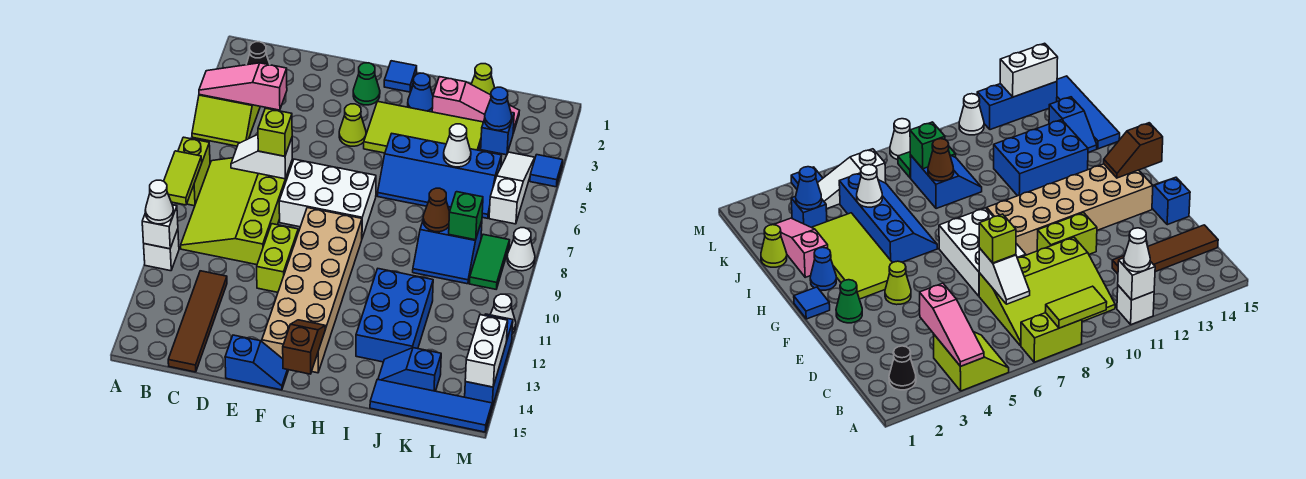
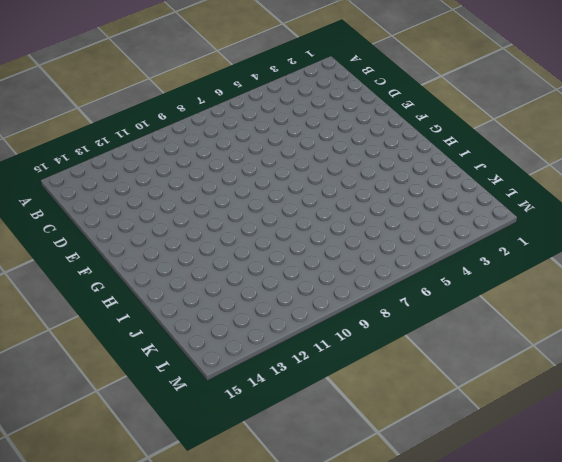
none -> lime 2x2 slope [192,95,260,146]
none -> lime 1x2 brick [178,137,210,206]
none -> white 1x1 brick [144,229,179,271]
none -> black 1x1 cone [246,42,270,65]

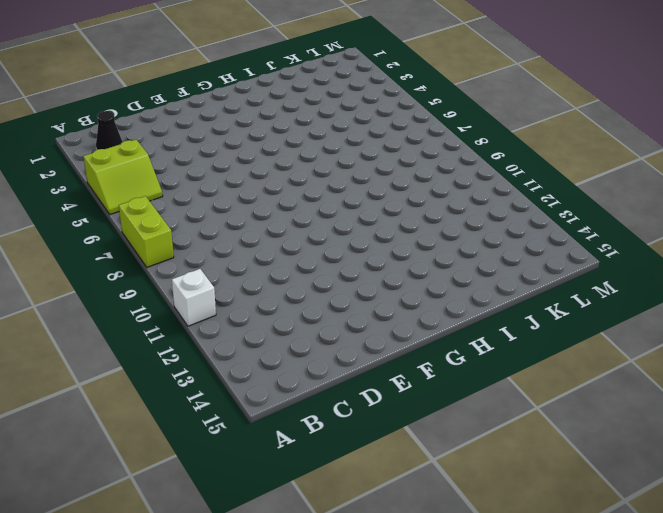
none -> lime 3x4 slope [181,158,293,265]
none -> brown 1x4 tile [168,271,227,372]
none -> white 2x3 brick [279,159,376,238]
none -> lime 1x2 brick [257,224,298,292]

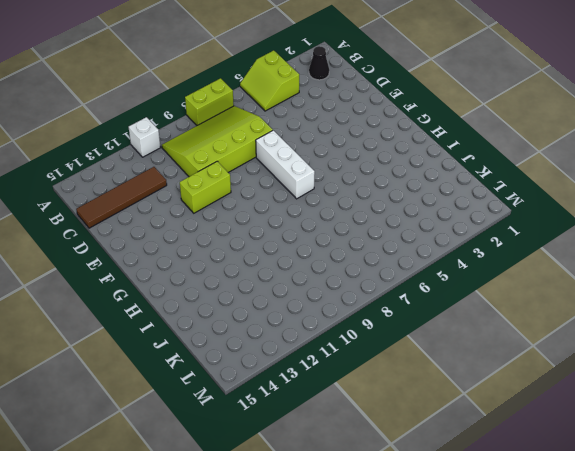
white 1x3 brick [256,130,315,199] -> white 2x3 brick [279,159,376,238]
none -> blue 1x2 slope [225,335,288,390]
none -> green 1x1 cone [353,63,380,105]
none -> lime 1x1 cone [339,104,366,146]
none -> tan 2x6 brick [262,208,362,373]

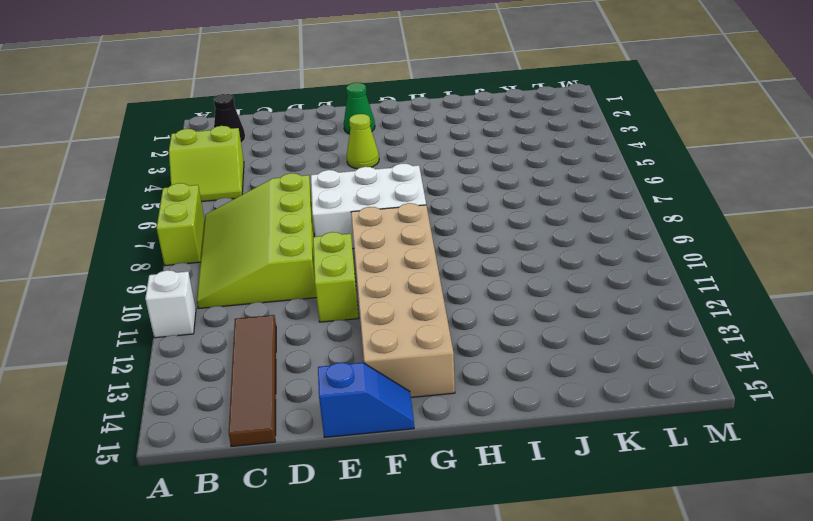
none -> blue 1x1 tile [384,61,417,92]
none -> lime 2x4 tile [364,102,483,153]
none -> blue 1x1 cone [408,73,433,112]
none -> blue 2x4 slope [377,134,502,218]

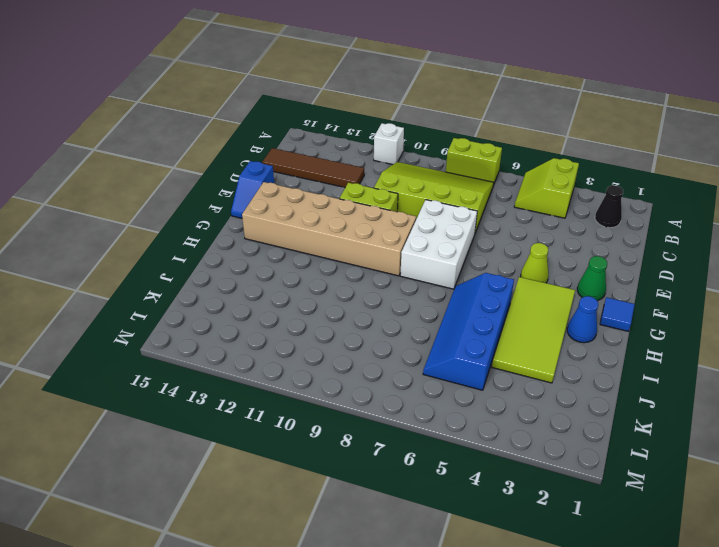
none -> pink 1x3 slope [432,77,519,133]
none -> blue 2x3 brick [356,269,433,362]
none -> lime 1x1 cone [471,64,495,95]
none -> blue 2x2 slope [413,221,482,284]

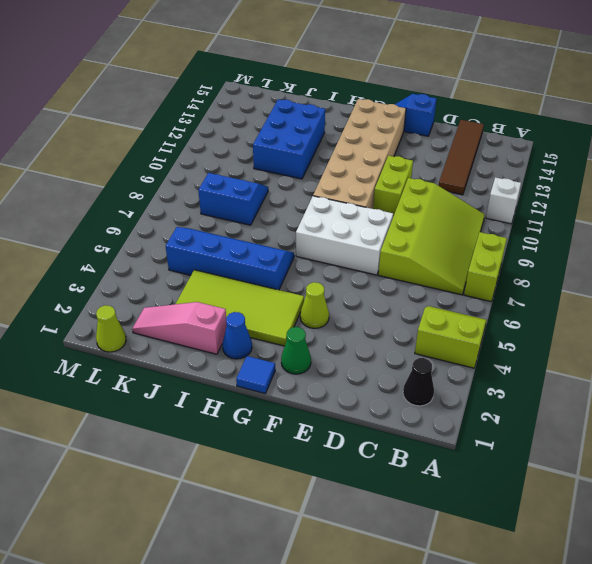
lime 1x1 cone [96,305,126,352] -> lime 1x1 cone moved to [471,64,495,95]
none -> blue 1x2 slope [378,348,441,391]
none -> blue 1x4 tile [370,379,492,432]
none -> blue 1x1 brick [481,112,514,155]
none -> white 1x3 slope [489,152,535,224]

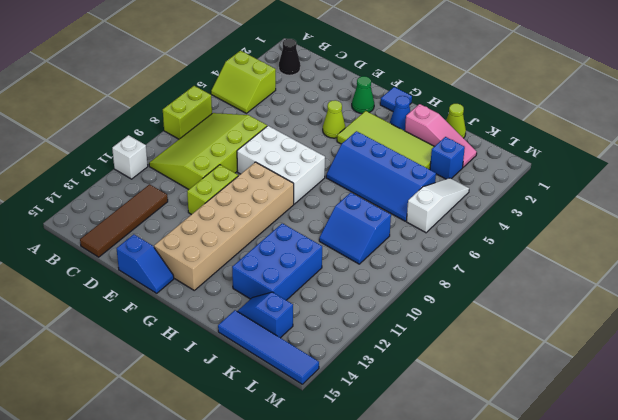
none -> green 1x2 tile [469,234,510,289]
none -> blue 1x1 tile [530,155,563,187]
none -> white 1x1 cone [507,228,535,271]
none -> white 1x1 cone [490,294,516,334]

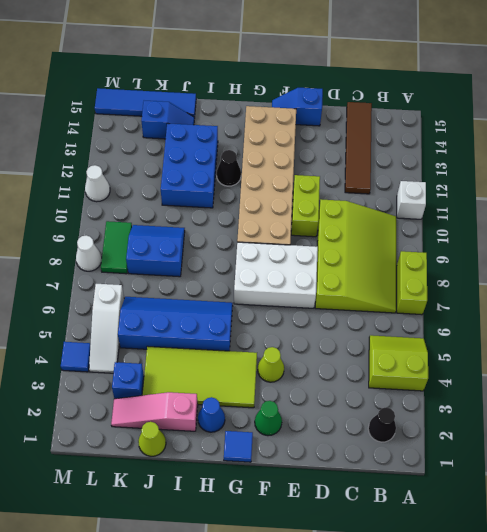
black 1x1 cone [217,150,241,186] -> none
none -> blue 1x3 brick [465,314,513,407]
none -> pink 1x3 slope [199,63,287,110]
none -> lime 1x2 tile [164,151,202,205]
none -> white 1x1 brick [142,205,178,249]

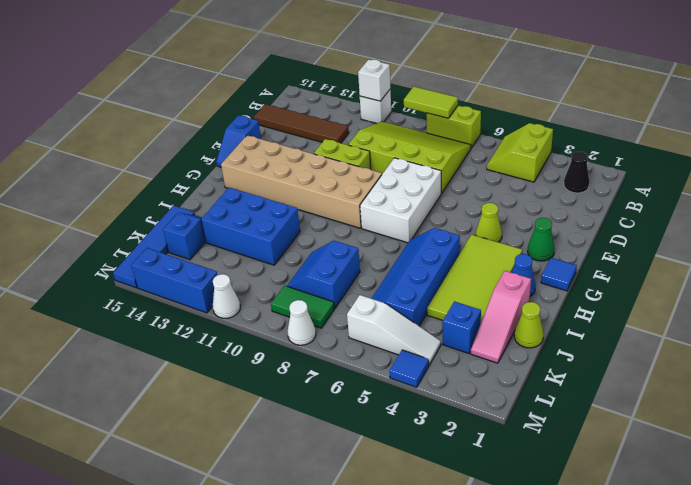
none -> pink 1x3 slope [199,63,287,110]
none -> white 1x2 slope [231,135,292,179]
none -> brown 1x2 slope [283,320,325,374]
none -> white 1x1 cone [444,124,471,167]

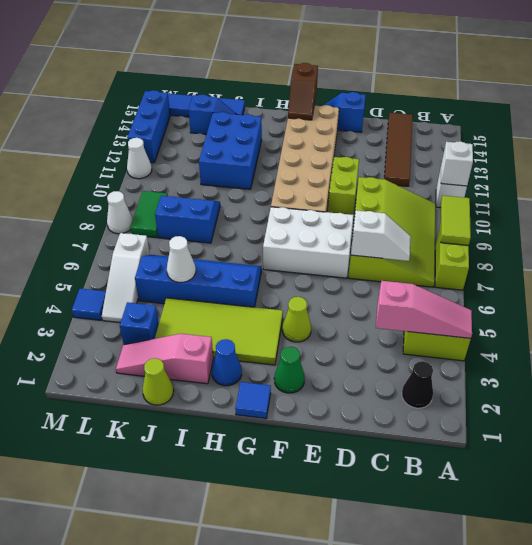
none -> brown 1x1 cone [423,188,450,232]
none -> blue 1x1 cone [485,87,512,130]
none -> green 1x1 brick [449,192,483,240]
none -> white 1x2 brick [465,315,508,387]

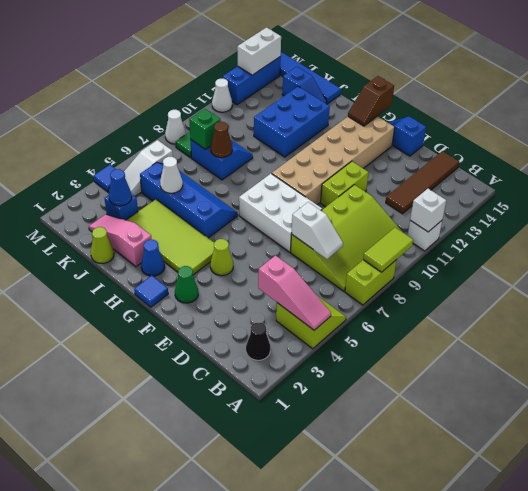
none -> white 1x1 cone [145,180,174,224]
none -> lime 1x1 brick [258,108,292,156]

